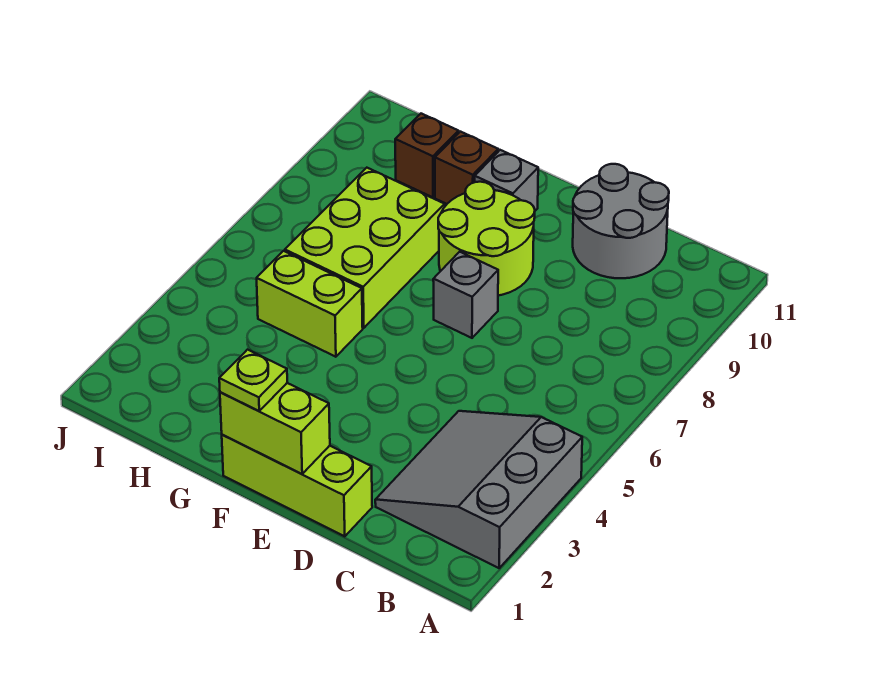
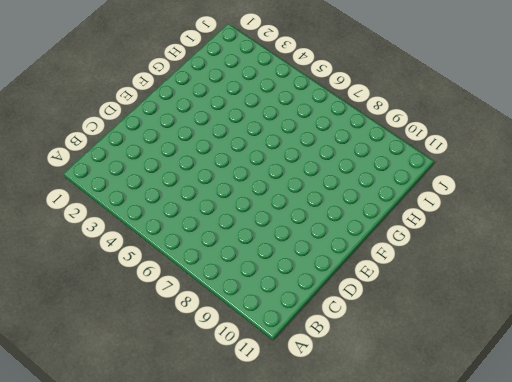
none -> grey 3x3 slope [375,411,582,568]
none -> grey 2x2 round brick [573,164,669,278]
none -> lime 1x3 brick [222,435,372,536]

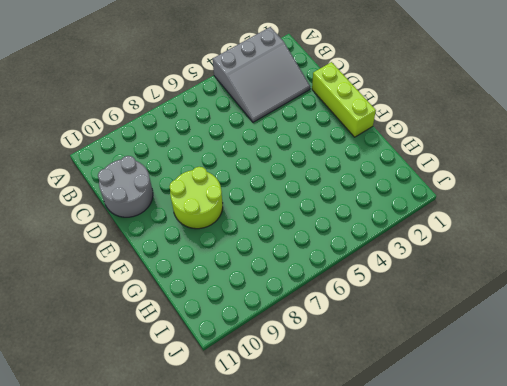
none -> grey 1x1 brick [433,252,498,338]
none -> grey 1x1 brick [475,150,538,211]
none -> lime 1x2 brick [257,251,363,357]

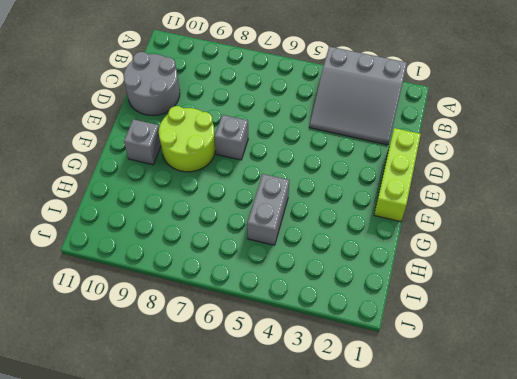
grey 1x2 brick [247,174,289,245] -> lime 1x2 brick [257,251,363,357]
none -> lime 2x3 brick [285,168,445,328]
none -> brown 1x1 brick [435,132,498,204]
none -> brown 1x1 brick [395,114,459,197]

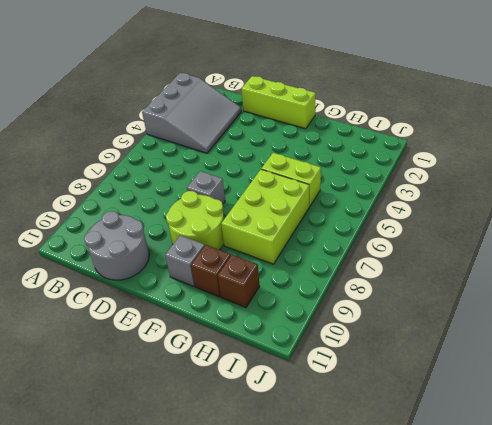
none -> lime 1x2 brick [220,383,330,474]
none -> lime 1x1 plate [219,350,287,411]

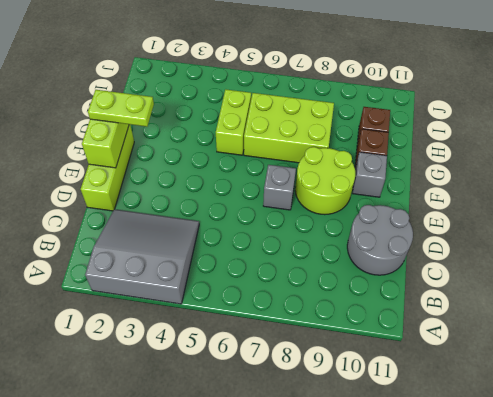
lime 1x2 plate [88,90,154,127] -> lime 1x1 plate [219,350,287,411]

